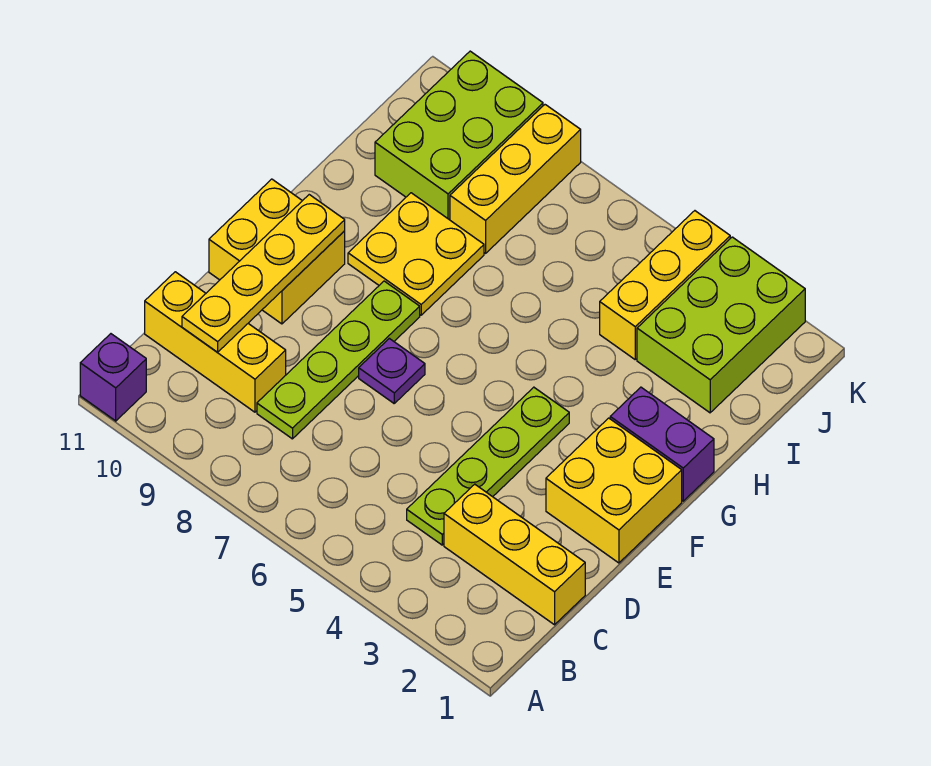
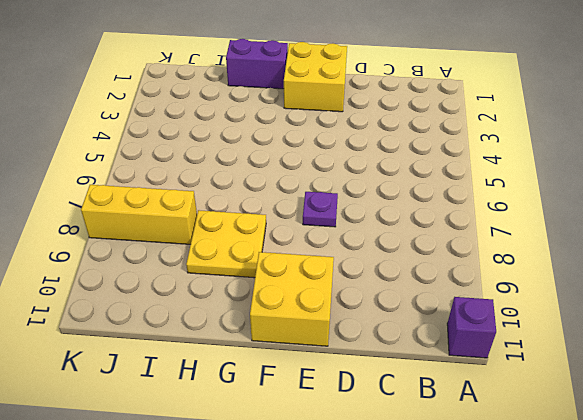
purple 1x2 brick [226,39,288,89] -> purple 1x2 brick turned to [610,387,714,501]
none -> yellow 1x3 brick [444,484,585,625]
none -> lime 1x4 plate [407,387,569,545]
none -> lime 1x4 plate [257,281,420,439]

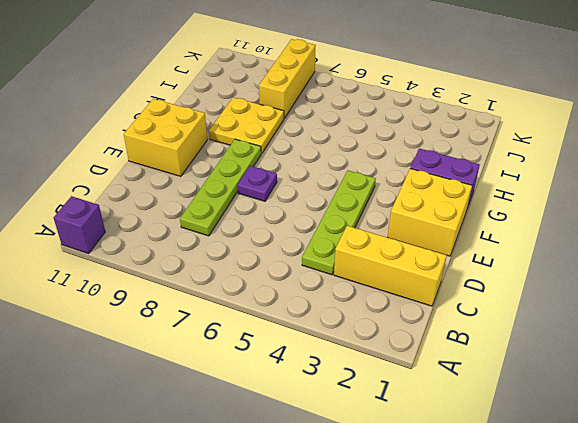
none -> yellow 1x3 brick [145,272,286,412]
none -> lime 2x3 brick [637,237,805,413]
none -> yellow 1x3 brick [600,211,730,359]

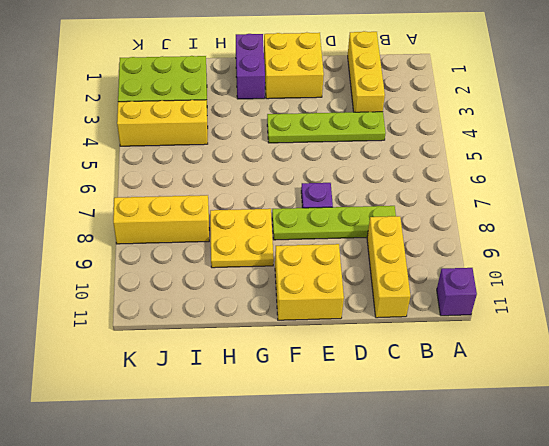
none -> lime 2x3 brick [375,51,543,220]
none -> yellow 1x4 plate [182,195,345,352]

